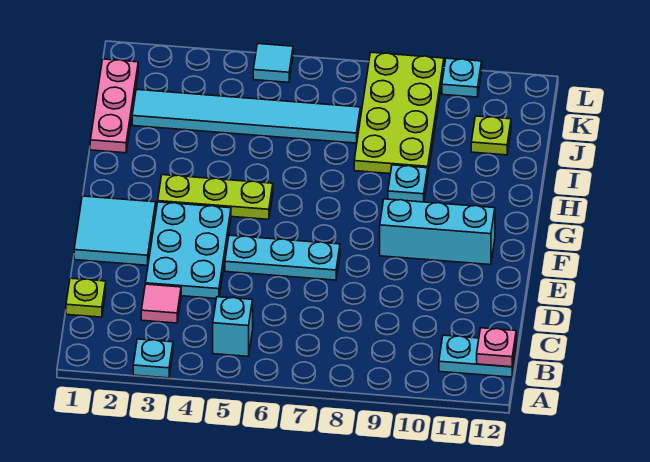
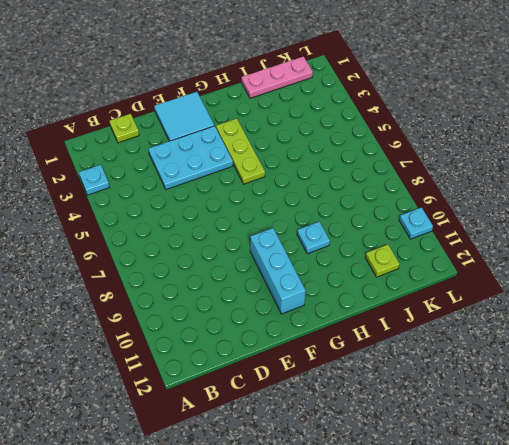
none -> cyan 1x1 brick [213,297,253,356]
none -> cyan 1x2 plate [439,335,516,377]
none -> pink 1x1 tile [141,284,181,323]

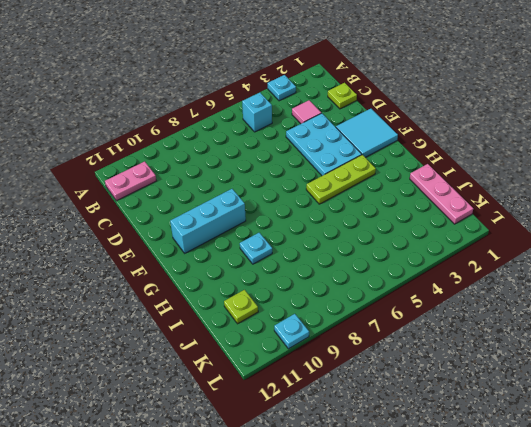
pink 1x2 plate [105,161,156,201] -> cyan 1x2 plate [439,335,516,377]
none -> cyan 1x3 plate [225,235,340,280]
none -> lime 2x4 plate [354,52,444,174]
none -> cyan 1x6 tile [132,89,360,143]

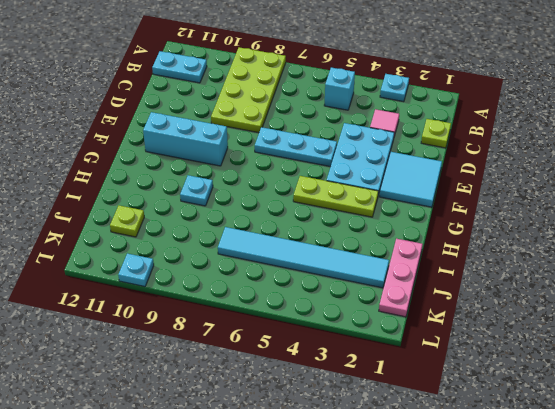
lime 2x4 plate [211,47,286,133] -> lime 2x4 plate moved to [354,52,444,174]
none -> cyan 1x1 tile [253,44,293,82]
none -> pink 1x1 plate [477,328,516,367]

